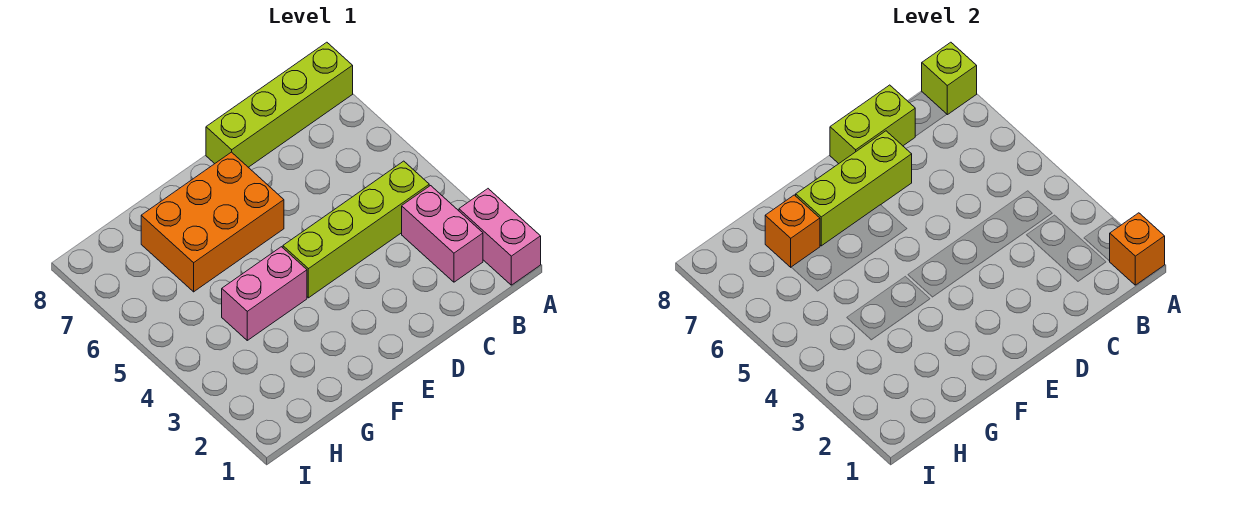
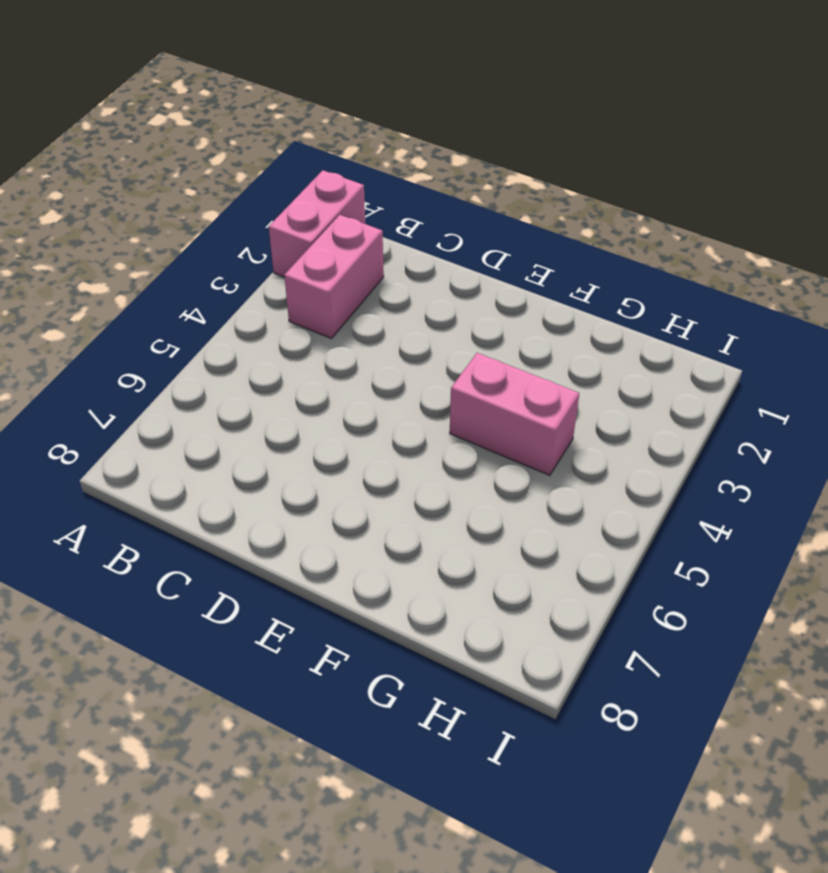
none -> lime 1x4 brick [206,42,353,167]
none -> lime 1x4 brick [283,161,429,298]

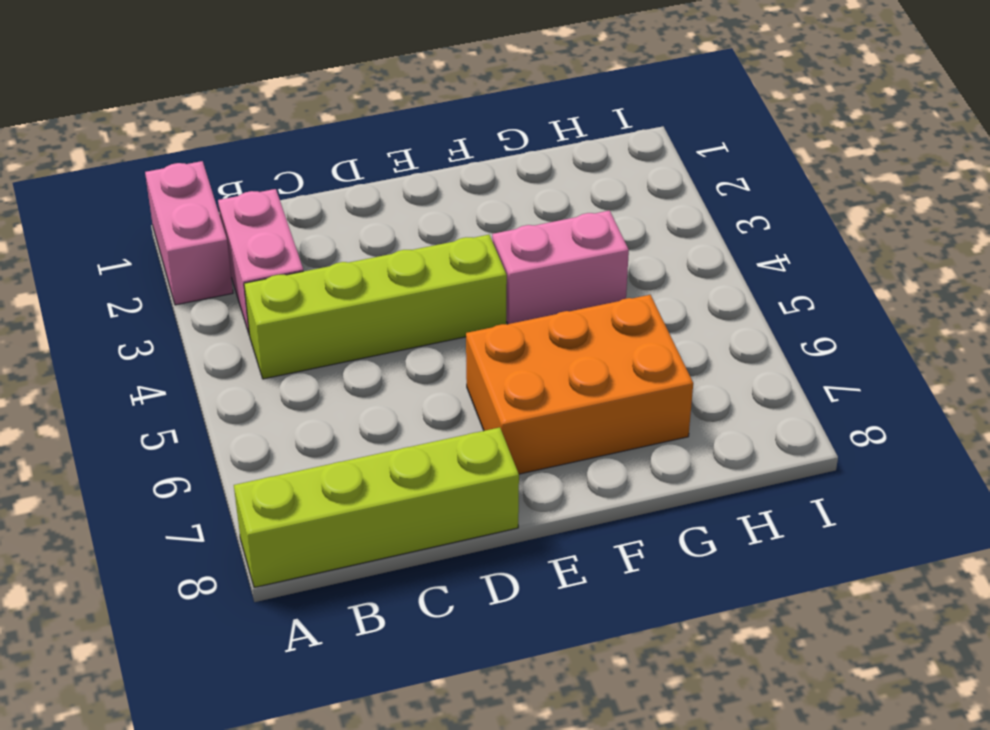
none -> orange 1x1 brick [1110,213,1165,285]
none -> lime 1x1 brick [922,42,977,115]

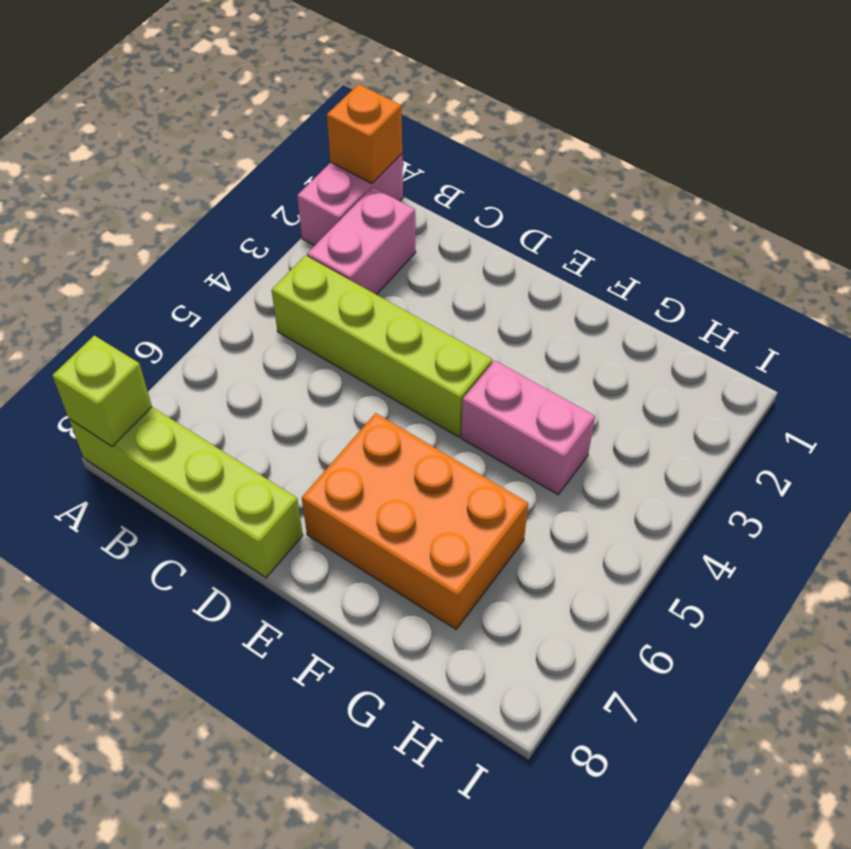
none -> lime 1x2 brick [830,85,915,164]
none -> lime 1x3 brick [796,131,912,246]

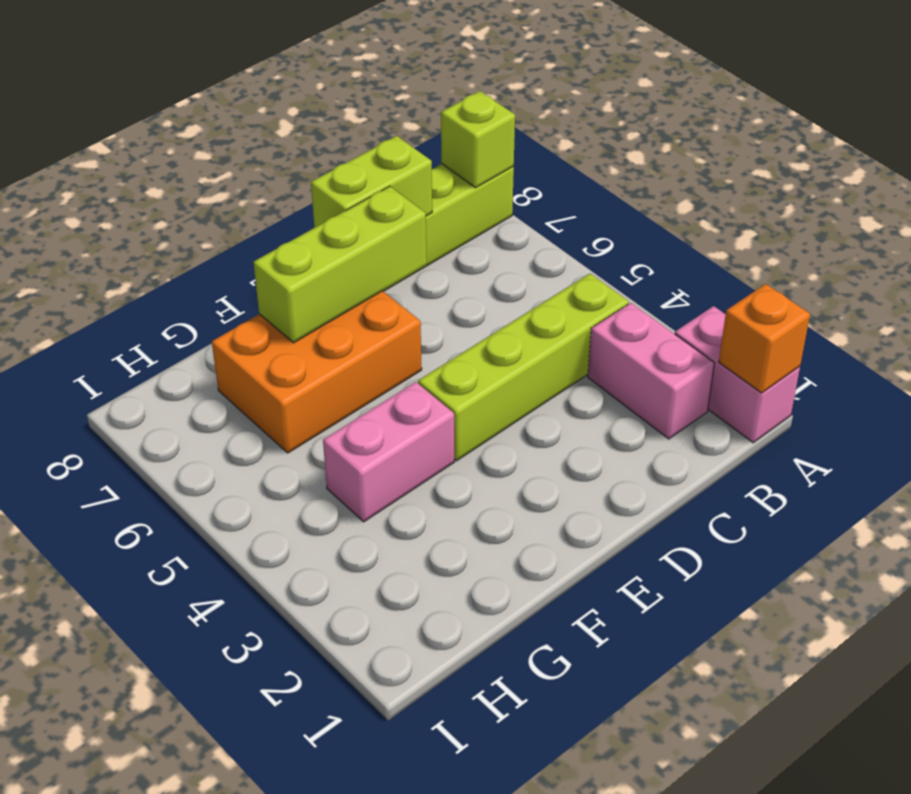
none -> orange 1x1 brick [765,195,820,267]

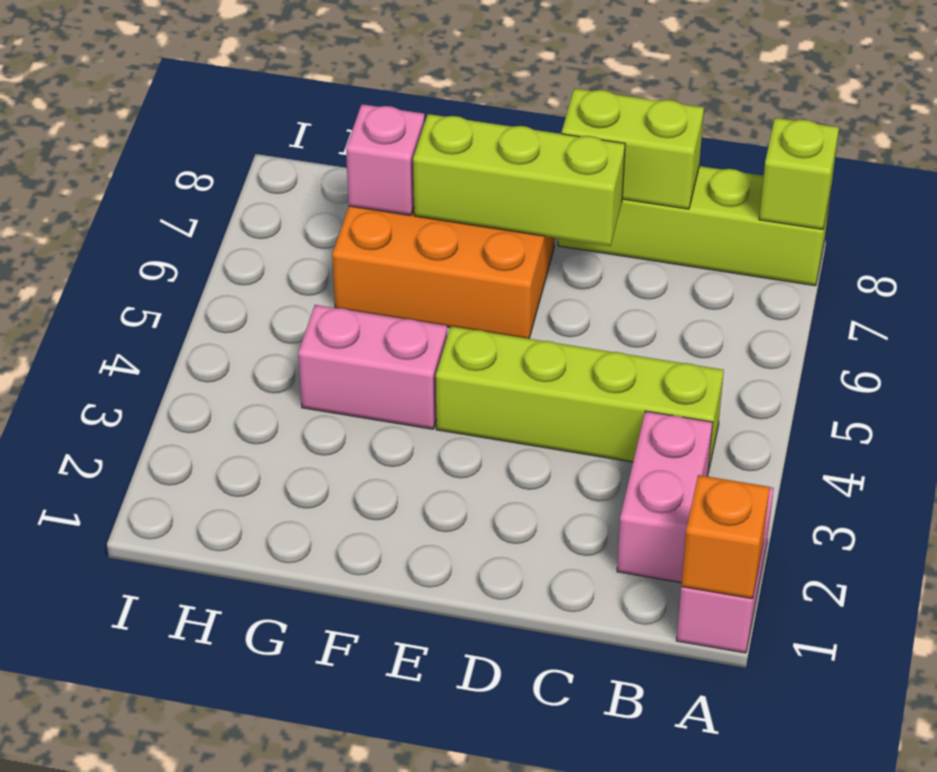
pink 1x1 brick [346,104,425,215] -> orange 1x1 brick [765,195,820,267]

